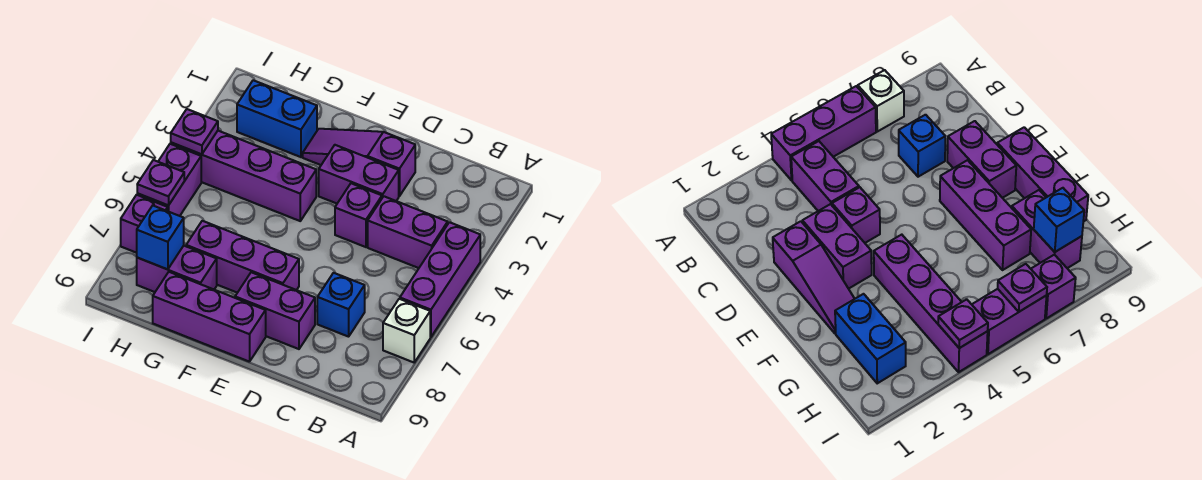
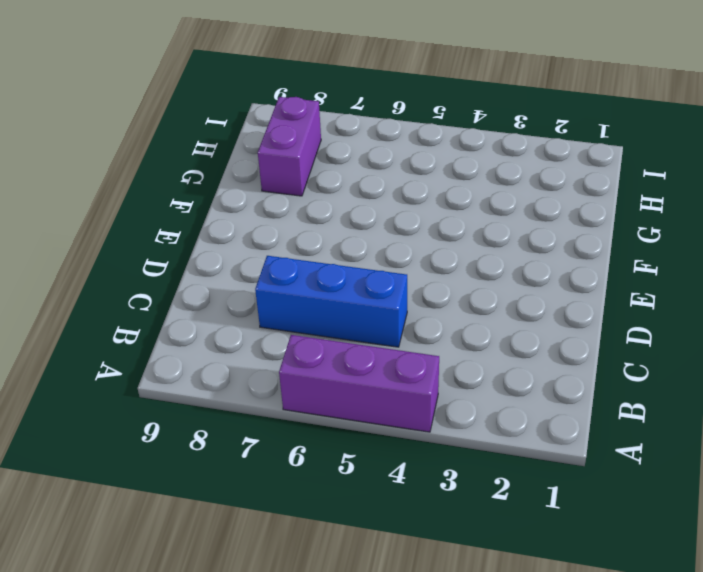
blue 1x3 brick [255,256,407,347] -> blue 1x1 brick [317,273,365,337]
none -> white 1x1 brick [383,299,430,362]
none -> purple 1x2 brick [368,196,448,268]
none -> purple 1x3 slope [303,129,415,196]

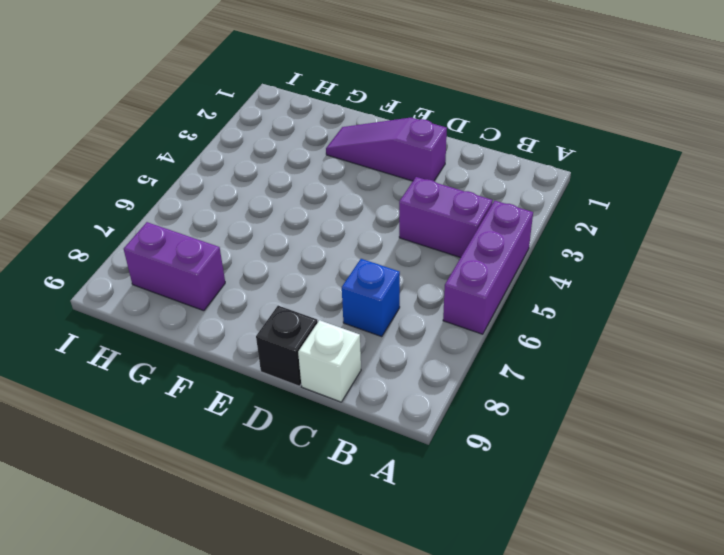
white 1x1 brick [298,320,361,402] -> white 1x1 brick moved to [383,299,430,362]
black 1x1 brick [256,306,318,386] -> none
none -> purple 1x2 brick [319,145,399,203]
none -> purple 1x1 brick [335,183,382,247]
none -> purple 1x2 brick [235,272,315,349]

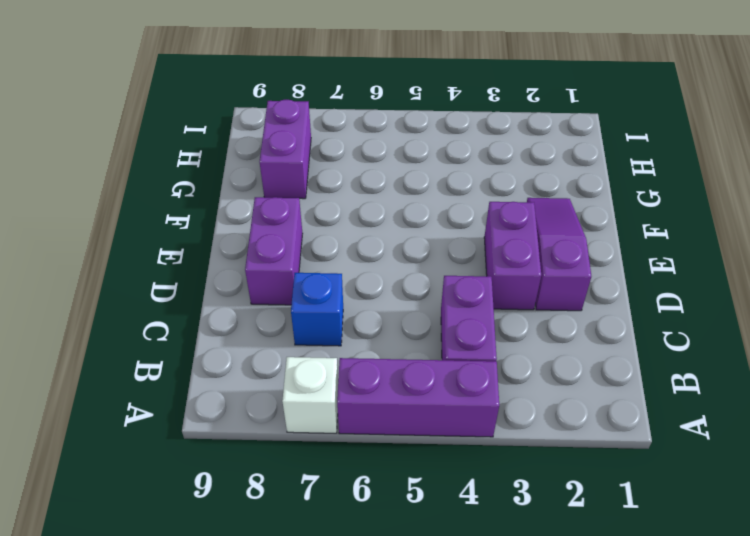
none -> purple 1x1 brick [335,183,382,247]
none -> purple 1x3 brick [186,221,299,293]
none -> purple 1x3 brick [153,272,266,362]

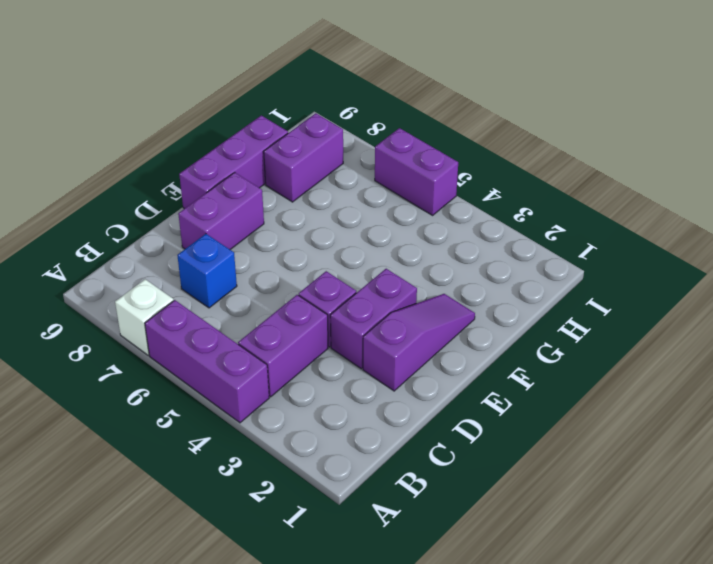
none -> purple 1x3 brick [186,221,299,293]
none -> purple 1x4 brick [171,131,316,221]
none -> blue 1x2 brick [237,80,317,157]

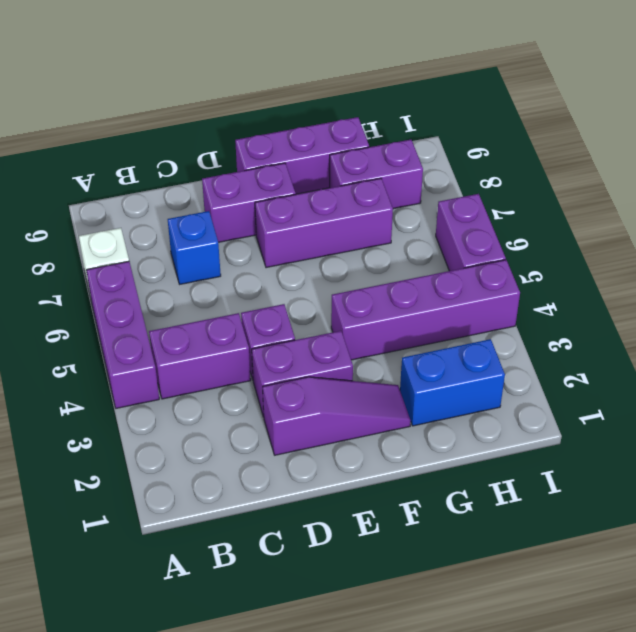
none -> purple 1x1 brick [121,195,168,253]
none -> blue 1x1 brick [137,206,184,269]
none -> purple 1x1 plate [171,109,218,154]

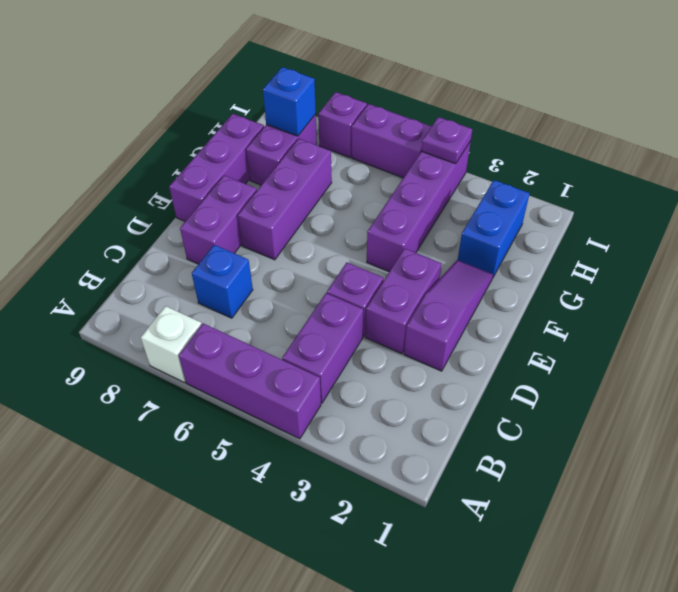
none -> purple 1x1 plate [137,160,184,205]

